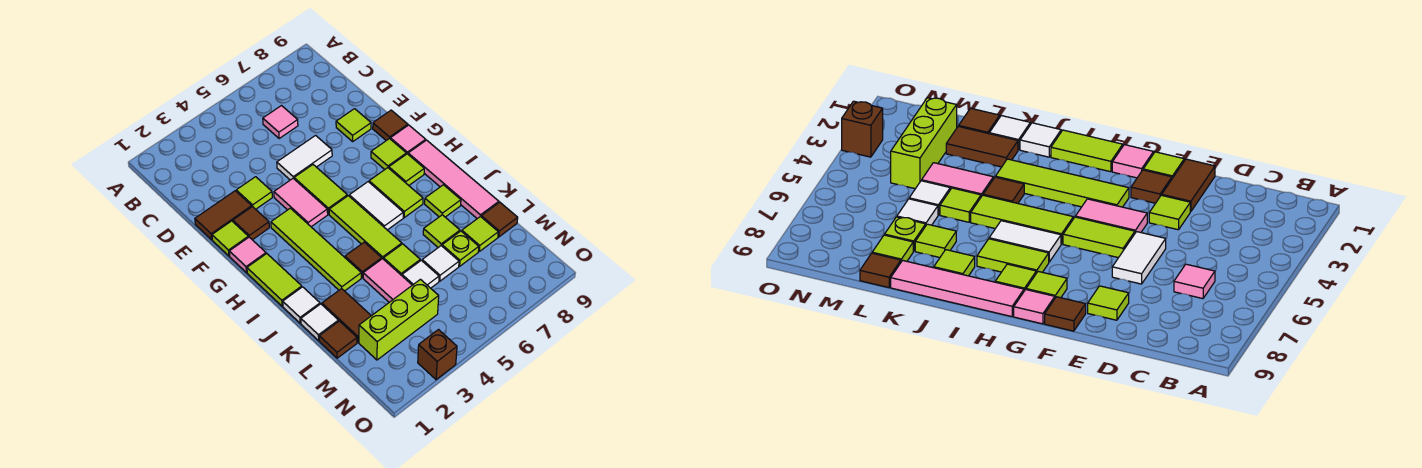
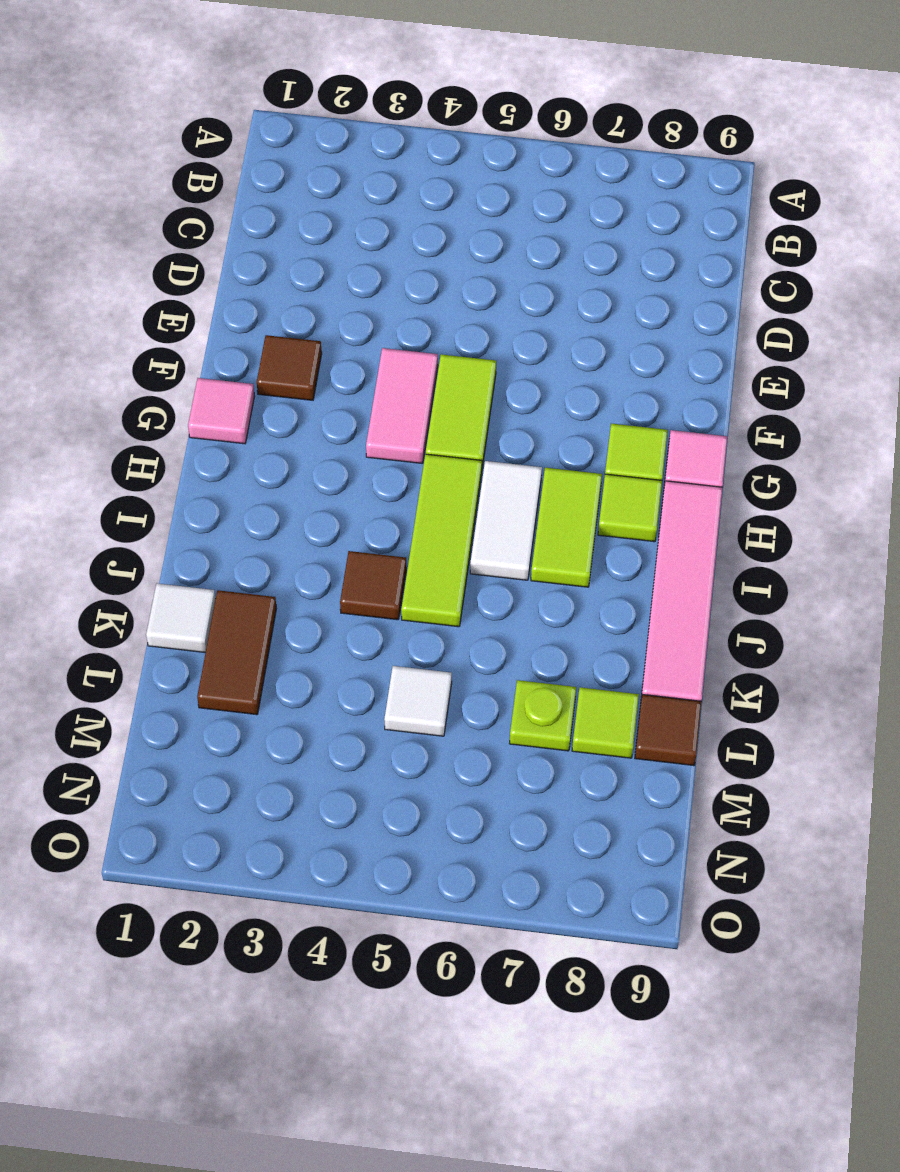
none -> pink 1x1 tile [263,106,298,139]
none -> brown 1x2 tile [195,191,252,240]
none -> lime 1x1 tile [236,177,272,209]
none -> white 1x2 tile [277,135,332,180]

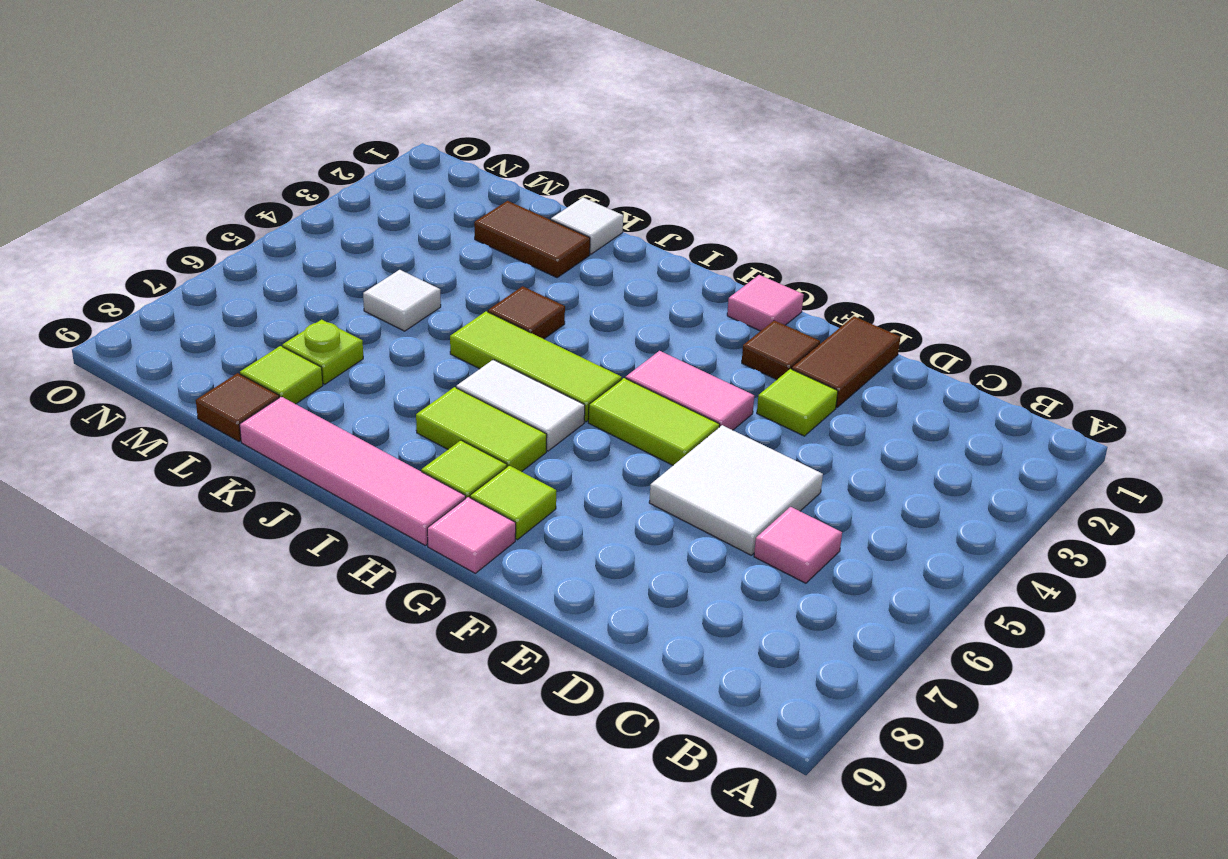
white 2x2 tile [649,425,823,555] -> white 1x2 tile [277,135,332,180]
none -> lime 1x1 tile [336,109,371,141]
none -> lime 1x1 tile [212,221,248,256]
none -> brown 1x1 tile [373,110,408,141]
none -> lime 1x4 tile [271,208,361,291]

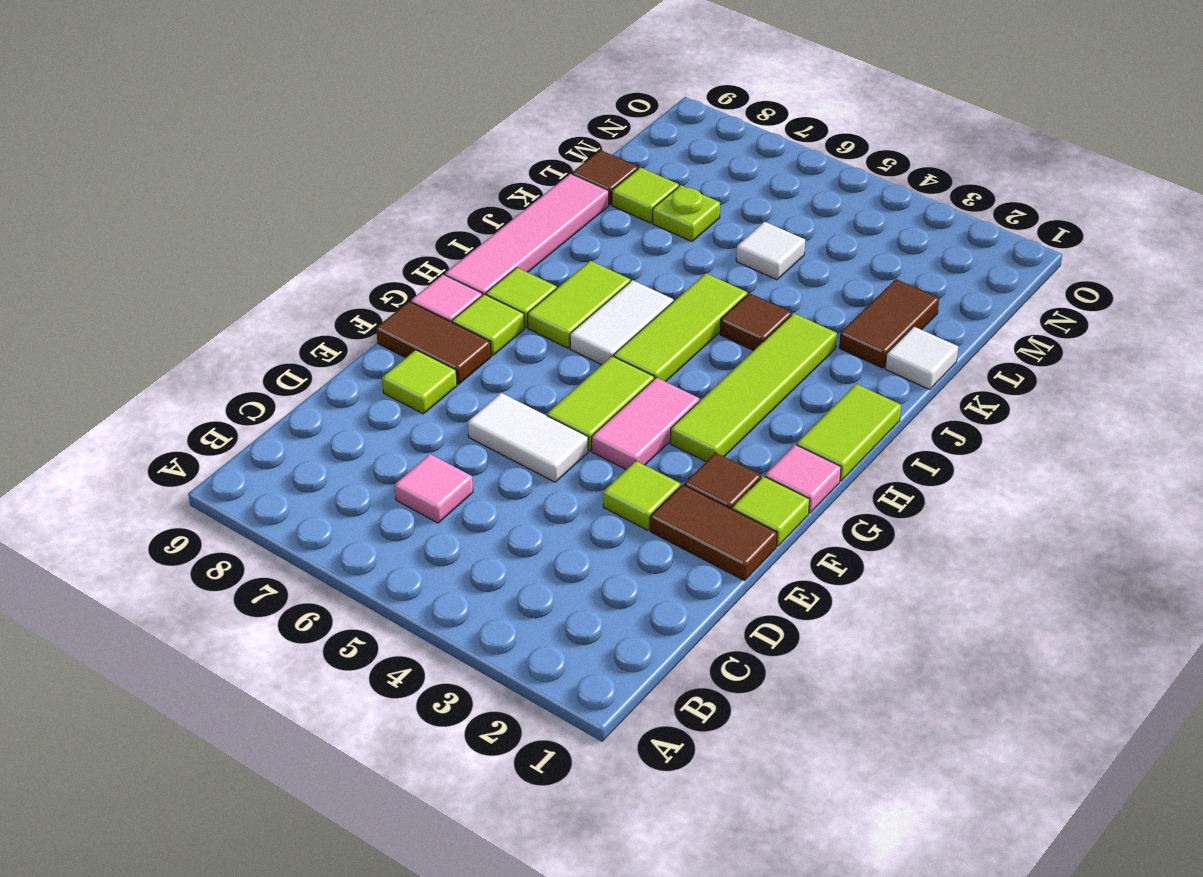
brown 1x2 tile [376,301,491,384] -> brown 1x1 tile [373,110,408,141]
none -> white 1x1 tile [283,287,320,323]
none -> lime 1x1 tile [425,185,461,217]
none -> pink 1x2 tile [363,259,412,302]
none -> lime 1x1 tile [384,244,420,275]

